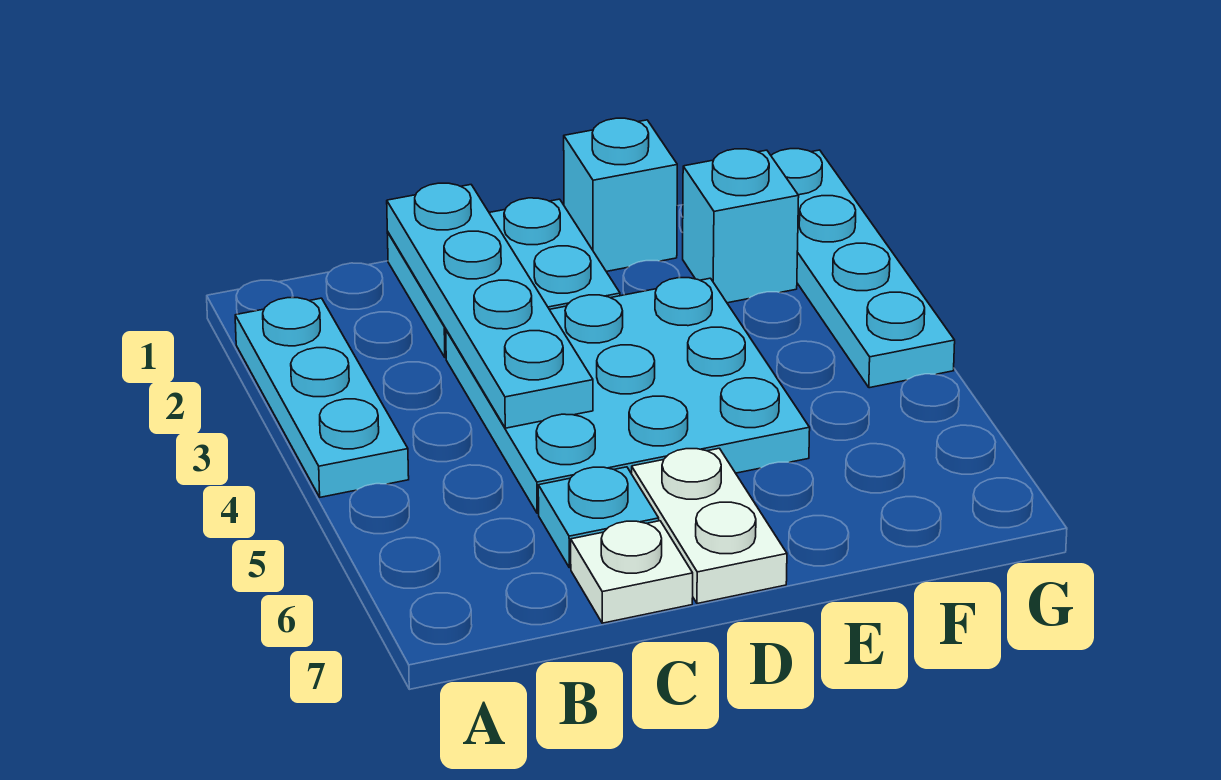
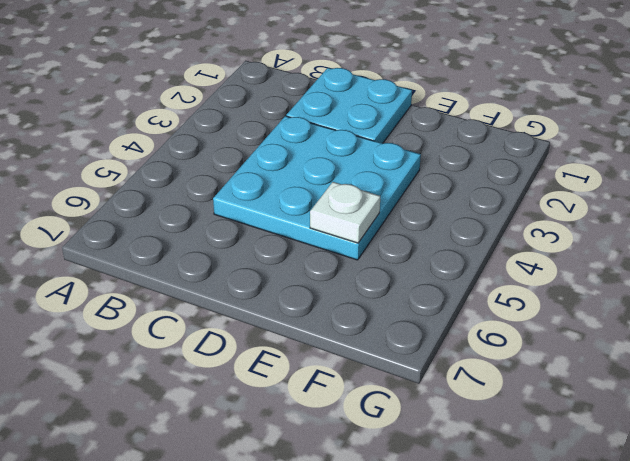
white 1x1 plate [310,182,380,243] -> white 1x1 plate moved to [571,521,693,623]
none -> cyan 1x3 plate [235,298,409,497]
none -> cyan 1x1 plate [538,467,659,568]

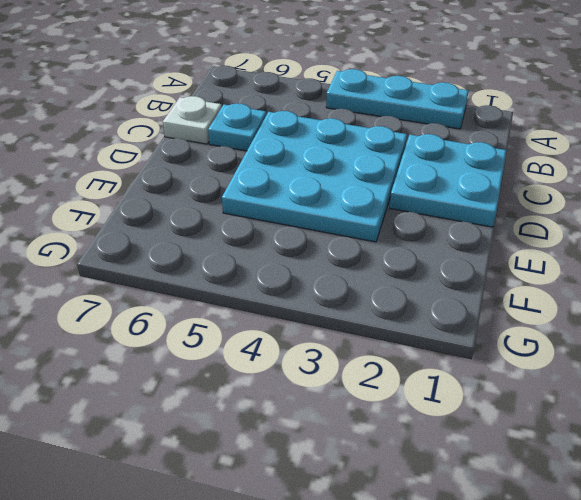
none -> white 1x2 plate [632,448,787,604]
none -> cyan 1x1 brick [564,118,677,272]

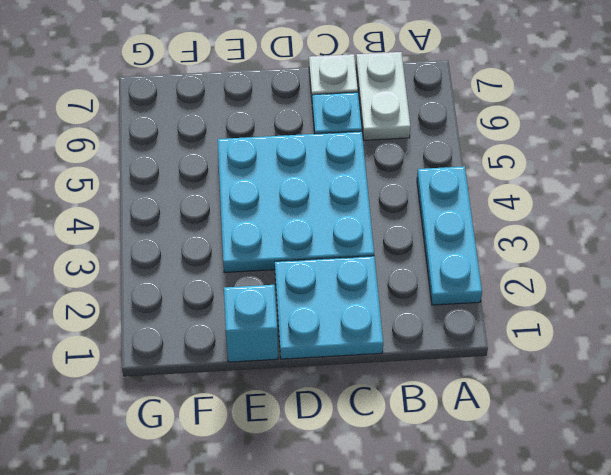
white 1x2 plate [356,52,410,140] -> white 1x2 plate moved to [632,448,787,604]
none -> cyan 1x1 brick [683,149,799,303]
none -> cyan 1x4 plate [771,149,955,388]

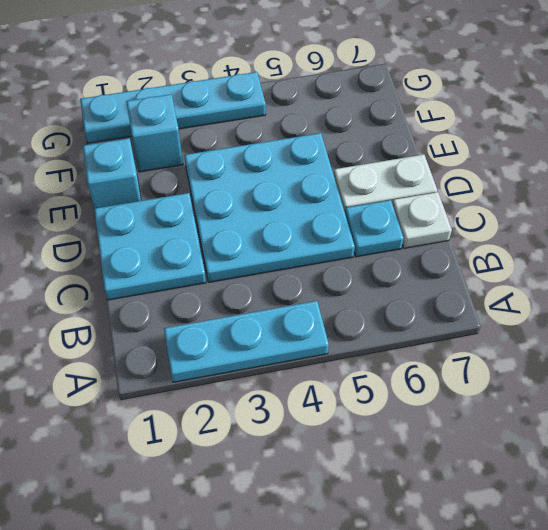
none -> cyan 1x4 plate [387,183,593,428]

